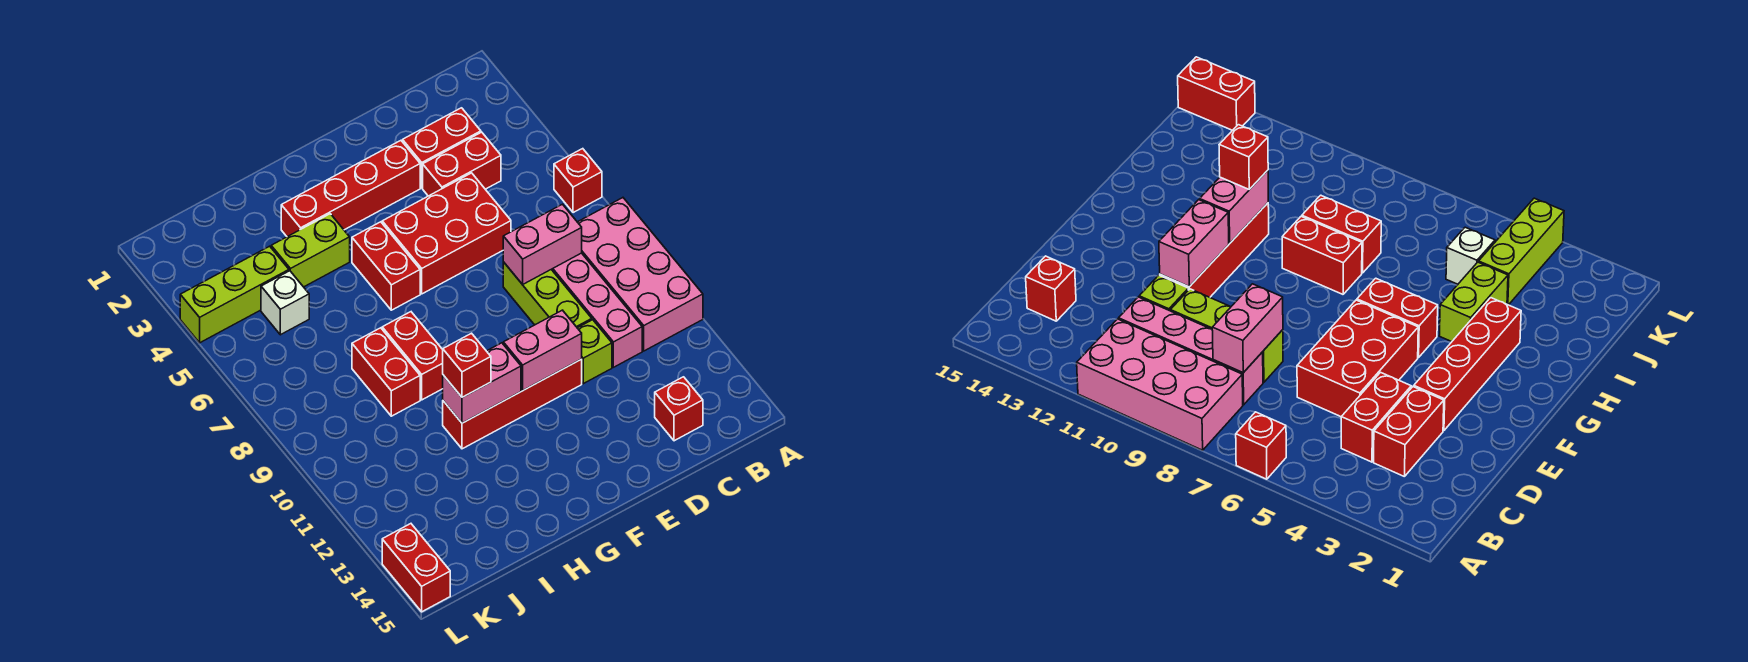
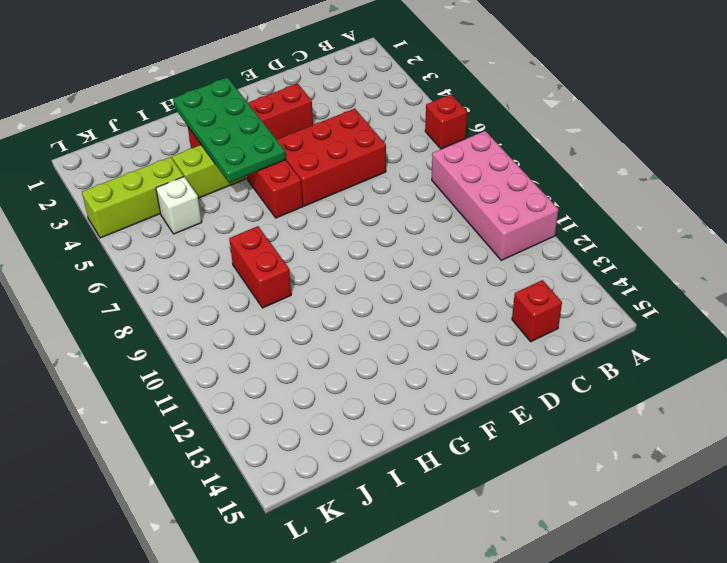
green 2x4 plate [173,78,286,182] -> none
none -> red 1x2 brick [403,108,481,188]
none -> red 1x2 brick [423,132,501,196]
none -> pink 1x4 brick [551,253,642,367]

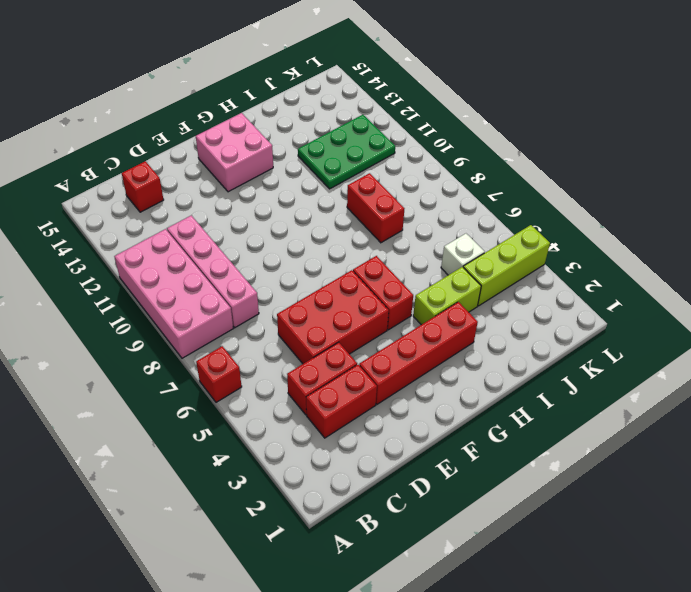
pink 2x2 brick [196,113,273,192] -> none
green 2x3 plate [298,115,395,189] -> none
none -> lime 1x3 brick [503,262,592,328]
none -> lime 1x1 brick [578,320,612,384]
none -> red 1x4 brick [443,359,582,449]

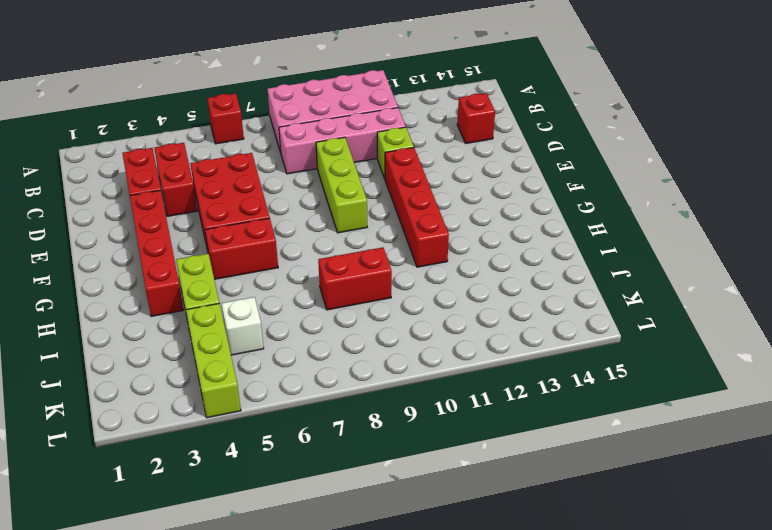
lime 1x3 brick [316,137,367,233] -> lime 1x3 brick turned to [503,262,592,328]
none -> red 1x2 brick [382,312,443,400]
none -> red 1x2 brick [382,524,450,612]
none -> pink 1x2 brick [503,204,582,285]

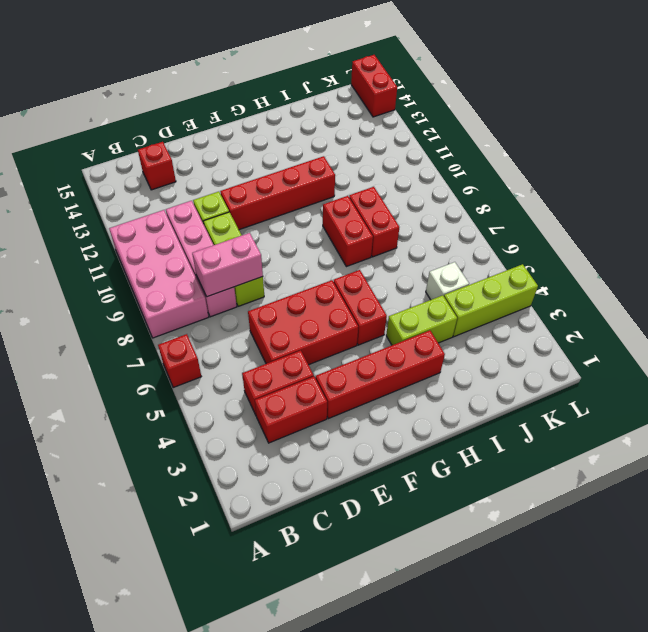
none -> pink 1x2 brick [503,310,582,390]
none -> pink 1x2 brick [443,343,521,423]
none -> red 1x1 brick [443,333,491,397]

